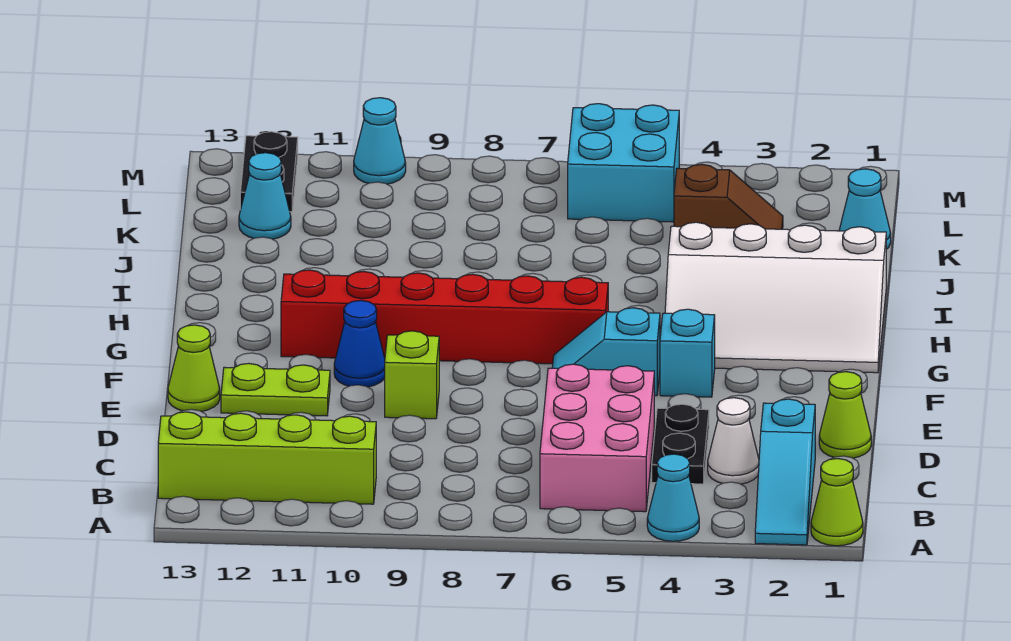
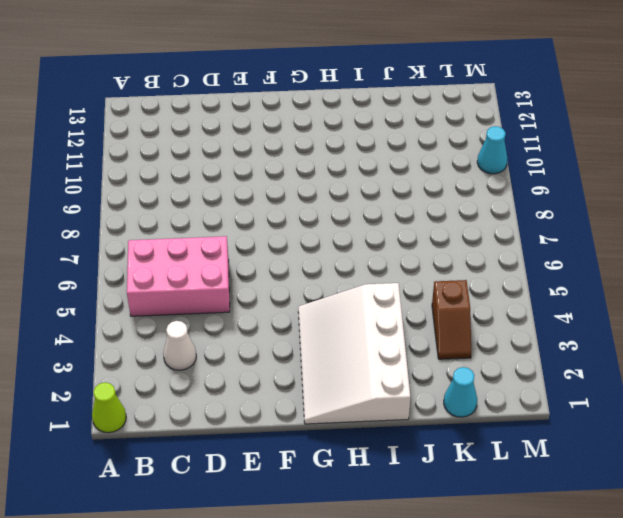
none -> cyan 1x3 slope [755,399,815,545]
none -> cyan 1x1 cone [647,454,699,541]
none -> lime 1x4 brick [158,412,376,504]

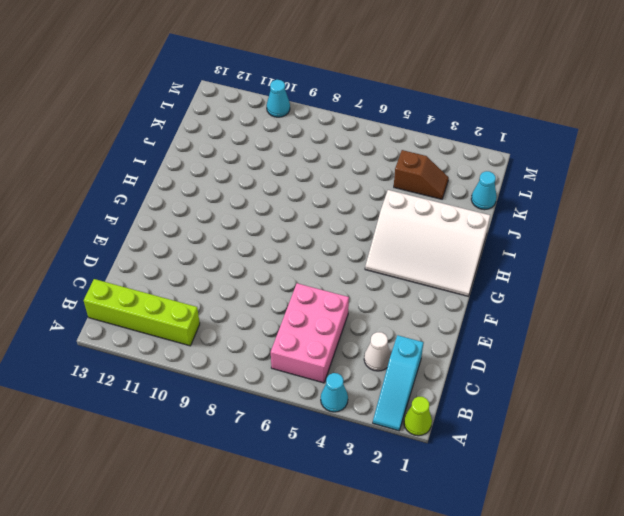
none -> black 1x2 plate [652,404,709,484]
none -> lime 1x1 cone [819,372,871,458]
none -> lime 1x1 brick [385,331,439,419]

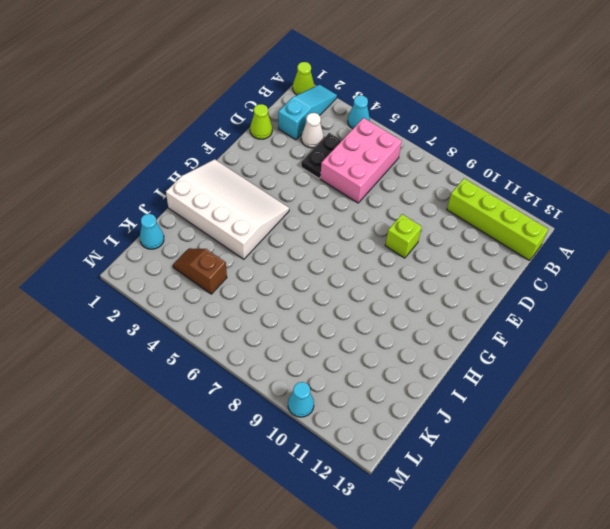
none -> lime 1x2 plate [221,364,330,416]
none -> lime 1x1 cone [168,325,220,412]
none -> cyan 1x1 brick [660,309,715,397]

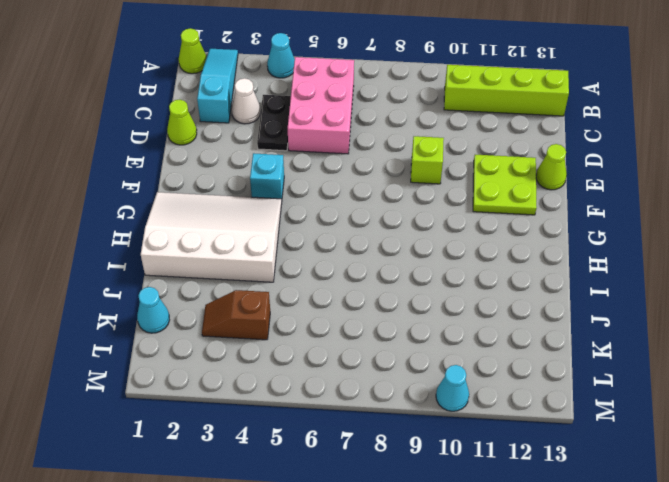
lime 2x2 plate [473,155,537,215] -> lime 1x2 plate [221,364,330,416]
none -> cyan 1x2 slope [552,308,660,396]
none -> blue 1x1 cone [334,300,385,387]
none -> red 1x6 brick [281,270,608,364]

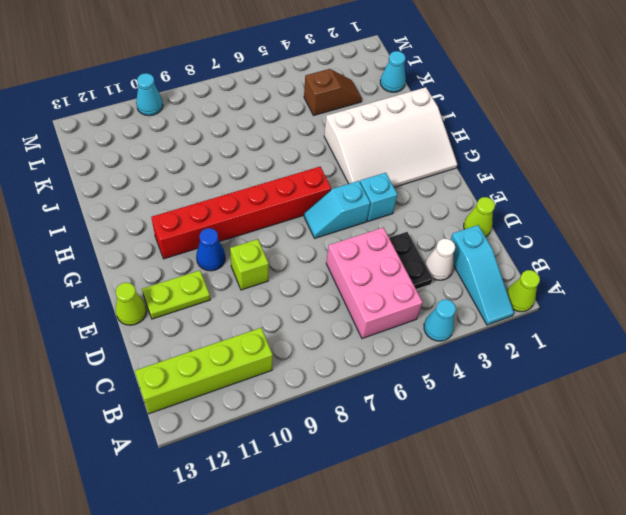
none -> cyan 1x1 cone [239,153,291,239]
none -> cyan 2x2 brick [568,104,679,222]
none -> black 1x2 plate [240,132,298,212]

